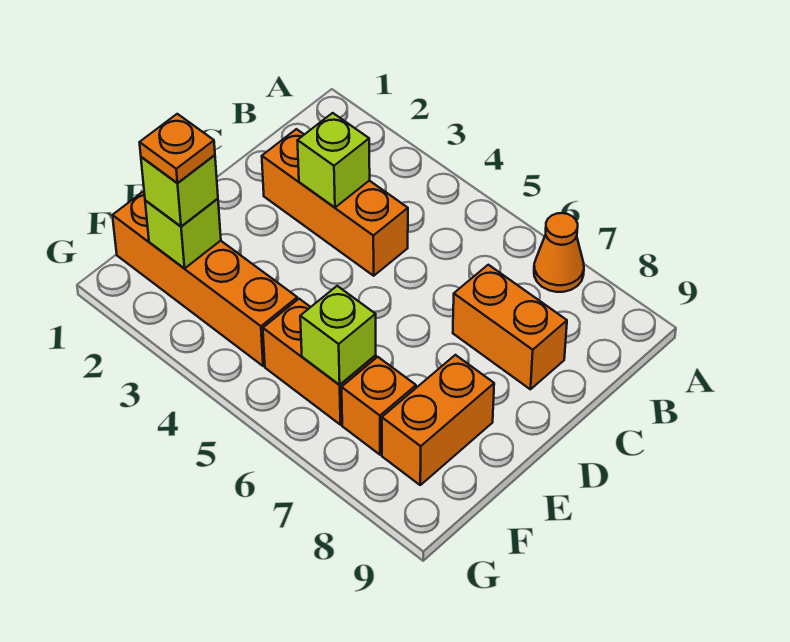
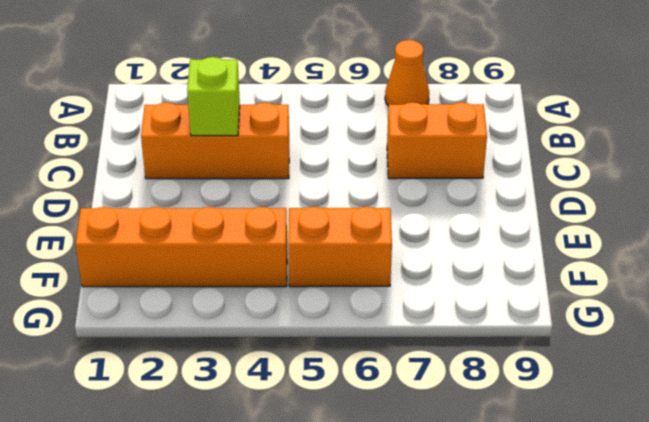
none -> orange 1x2 brick [382,355,494,485]
none -> orange 1x1 brick [342,357,416,455]
none -> lime 1x1 brick [145,199,221,269]

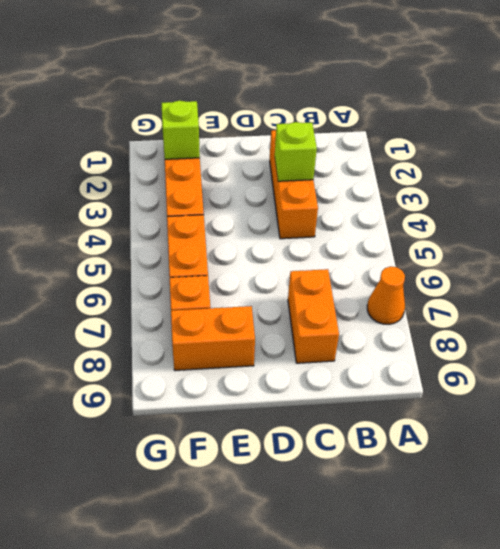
none -> lime 1x1 brick [300,286,376,385]
none -> lime 1x1 brick [141,155,218,226]
none -> orange 1x1 plate [139,114,215,183]

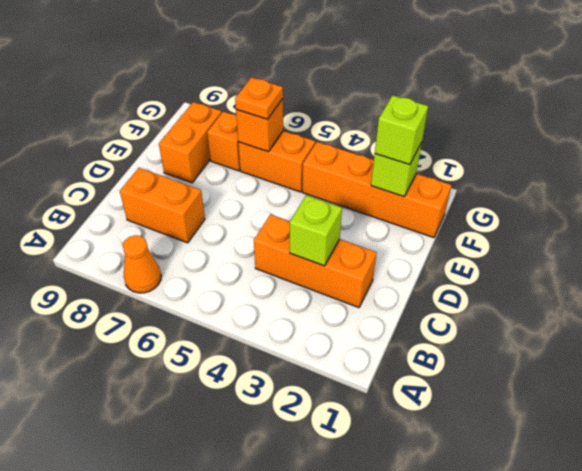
orange 1x1 brick [236,99,283,152] -> lime 1x1 brick [300,286,376,385]
orange 1x1 plate [235,77,283,119] -> orange 1x1 plate moved to [139,114,215,183]

